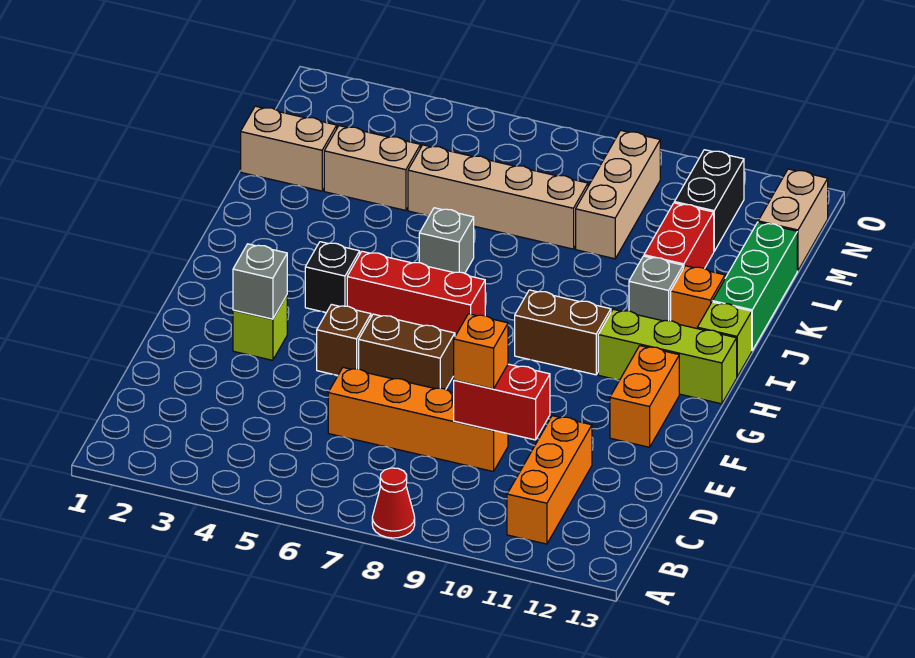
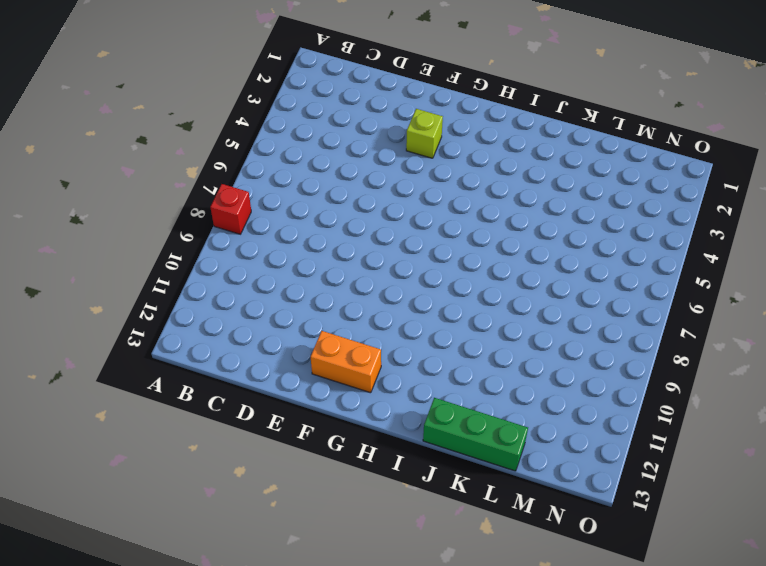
red 1x1 brick [210,184,251,234] -> red 1x1 cone [372,468,415,538]
none -> orange 1x3 brick [507,416,592,544]
none -> orange 1x4 brick [328,367,508,472]
none -> brown 1x1 brick [317,305,371,375]

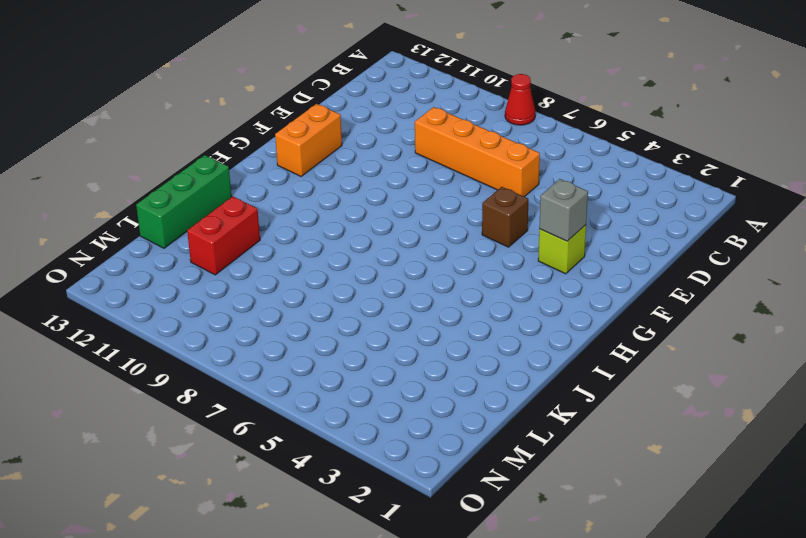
none -> orange 1x3 brick [507,416,592,544]
none -> brown 1x2 brick [359,314,455,389]
none -> black 1x1 brick [305,242,360,313]

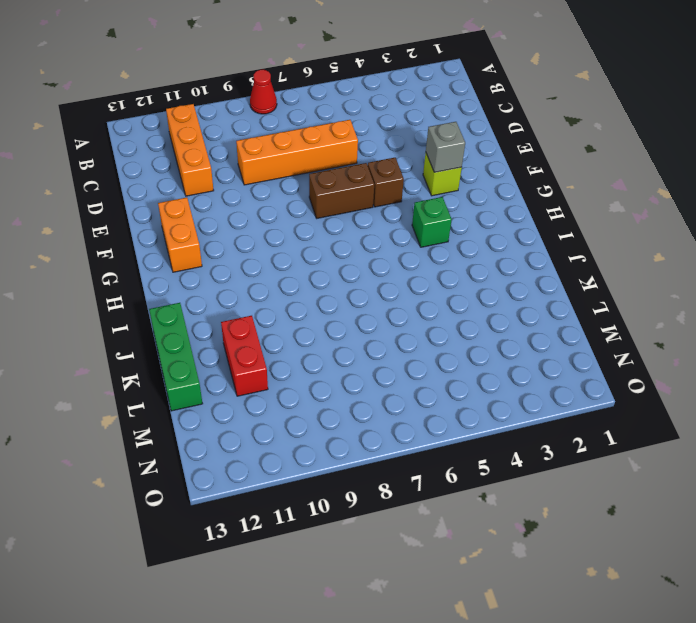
green 1x1 brick [412,197,452,247] -> black 1x1 brick [305,242,360,313]
none -> red 1x3 brick [347,251,485,336]
none -> brown 1x2 brick [515,290,611,375]
none -> lime 1x3 brick [598,309,737,404]

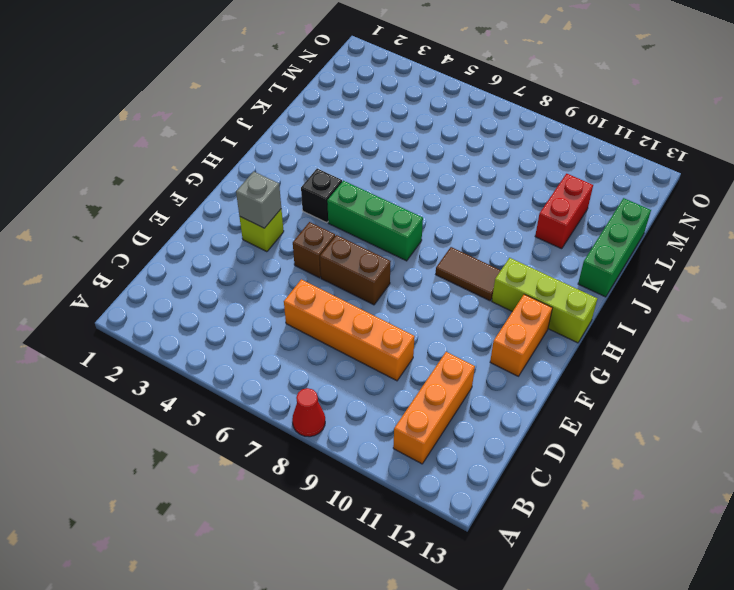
green 1x3 brick [327,181,423,261] -> red 1x3 brick [347,251,485,336]
brown 1x2 tile [436,247,501,301] -> brown 1x2 brick [515,290,611,375]
none -> lime 1x1 brick [697,302,752,377]
none -> grey 1x1 brick [419,208,474,273]
none -> grey 1x1 brick [629,256,683,321]

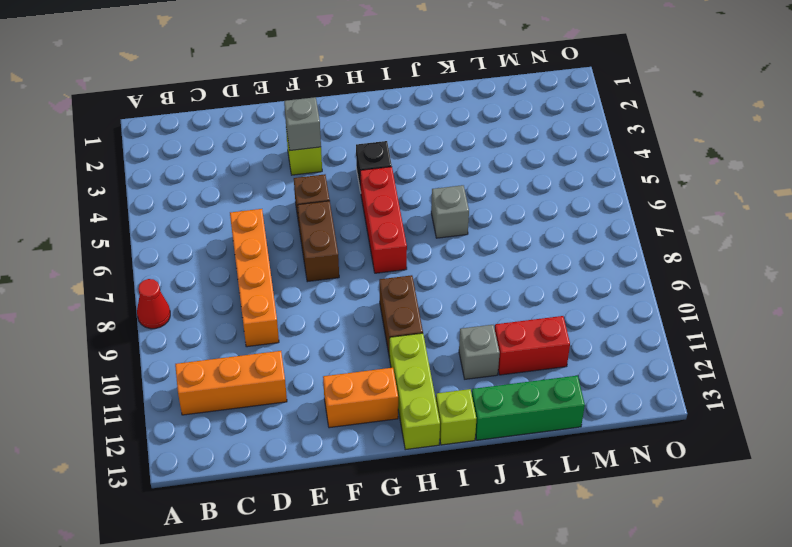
none -> orange 1x1 brick [671,266,725,328]
none -> tan 1x2 brick [241,106,337,191]
none -> tan 1x2 brick [324,126,420,210]

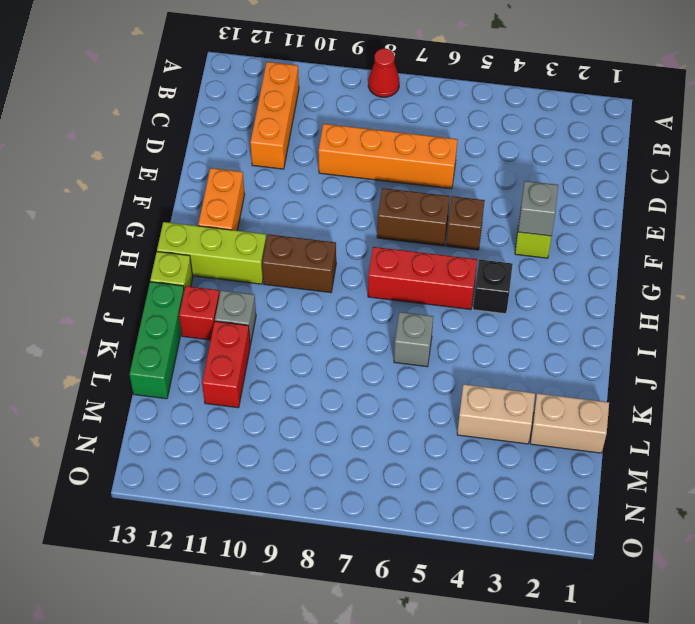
red 1x1 brick [179,286,220,340] -> orange 1x1 brick [671,266,725,328]
none -> tan 1x4 brick [408,145,588,249]
none -> tan 1x3 brick [576,130,660,259]
none -> black 1x2 brick [674,150,744,251]

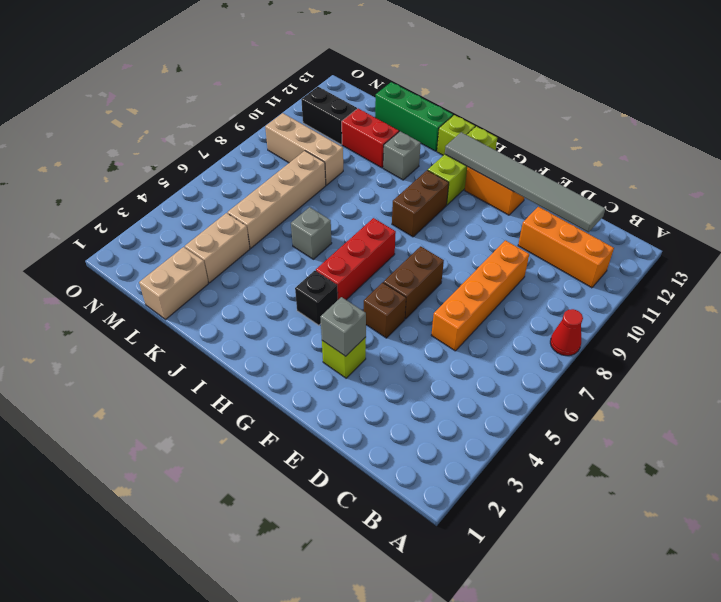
grey 1x6 tile [445,132,605,232] -> none
none -> orange 1x1 brick [671,266,725,328]
none -> tan 1x2 brick [758,169,828,271]
none -> red 1x2 brick [454,364,550,440]

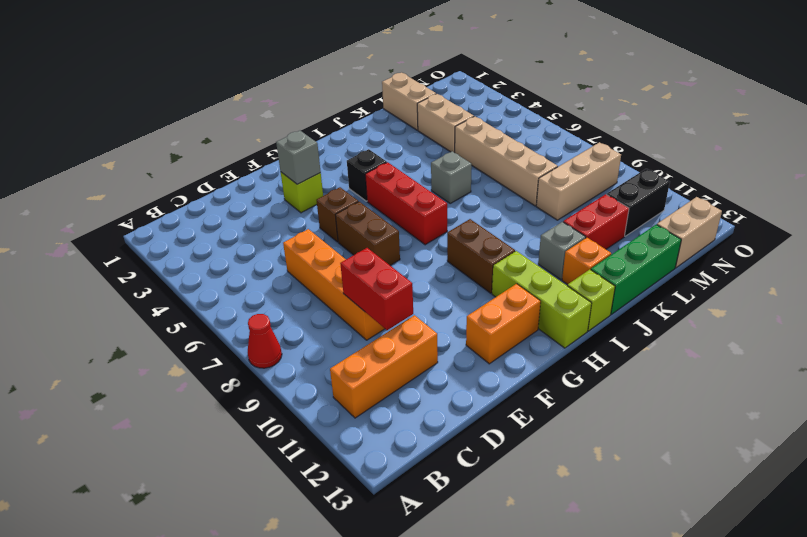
none -> orange 1x1 brick [454,314,508,389]

